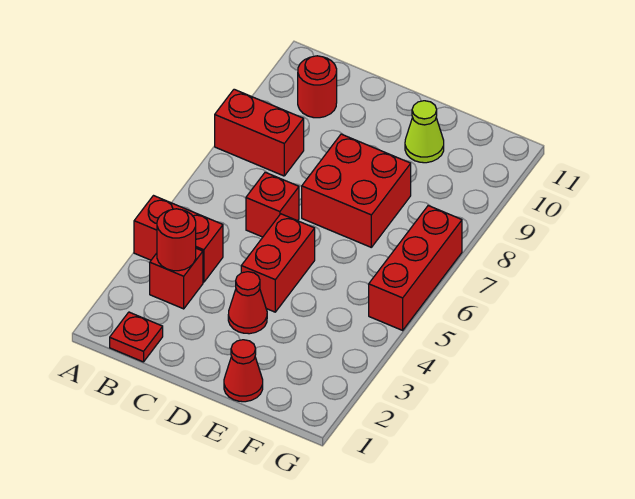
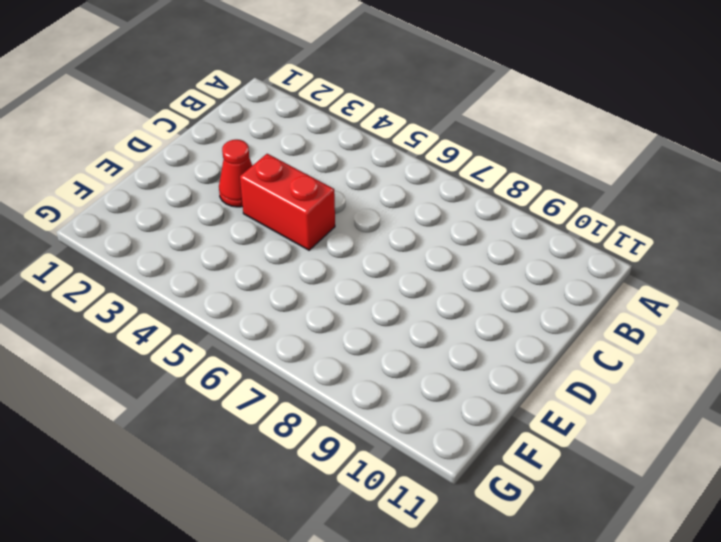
none -> red 1x2 brick [134,196,223,282]
none -> red 1x2 brick [215,89,304,176]
none -> red 1x1 plate [110,312,163,362]

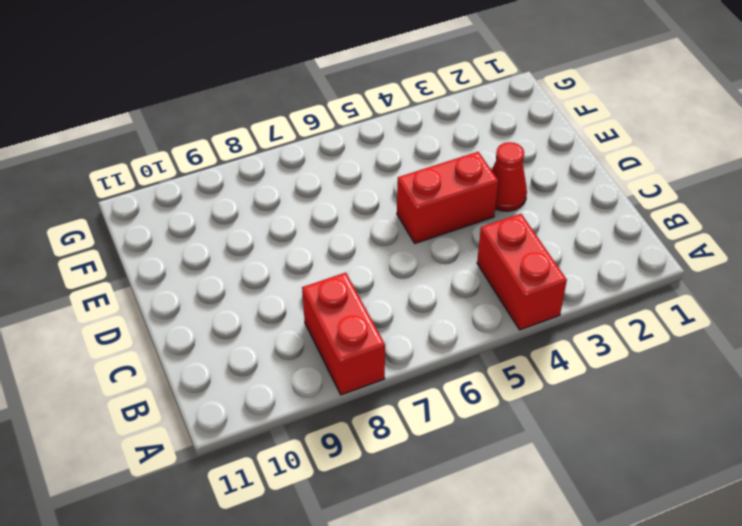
none -> red 1x1 plate [110,312,163,362]
none -> red 1x1 brick [150,248,203,309]
none -> red 1x1 round brick [298,56,337,118]

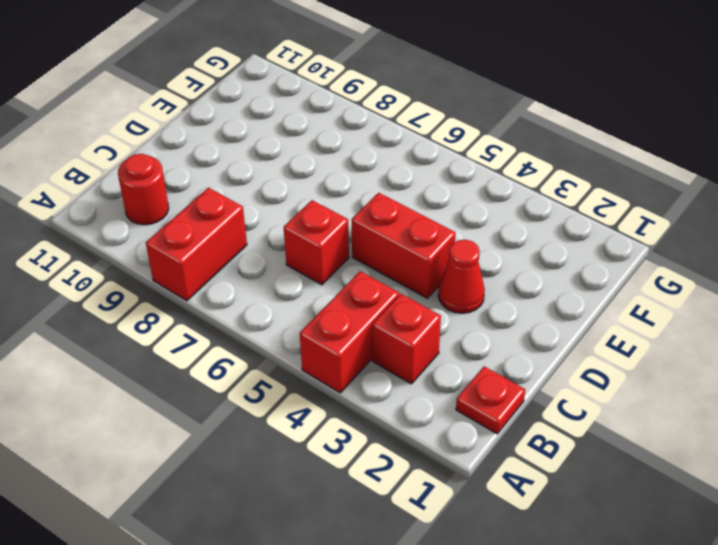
none -> red 2x2 brick [302,134,411,247]
none -> red 1x1 cone [224,340,263,402]
none -> lime 1x1 cone [405,101,444,163]

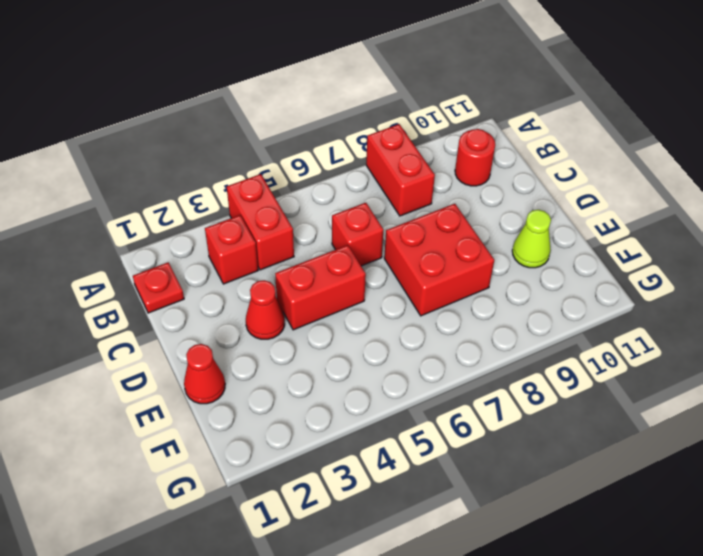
none -> red 1x3 brick [369,206,462,330]
none -> red 1x1 round brick [157,209,196,271]

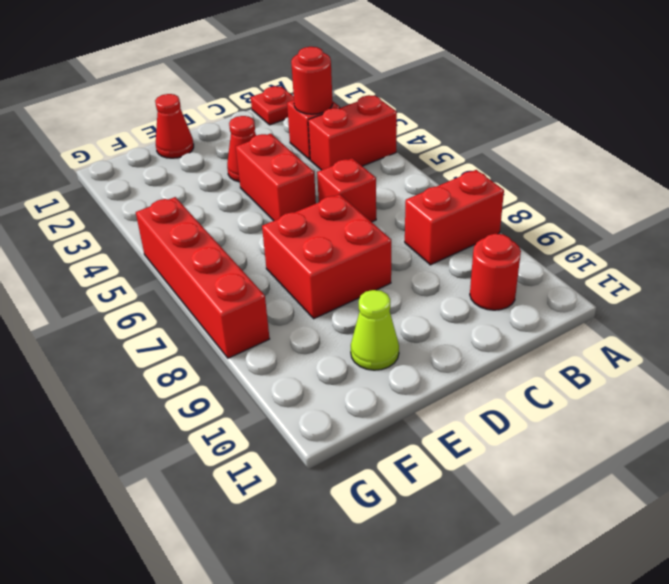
red 1x4 brick [136,197,270,358] -> red 1x3 brick [369,206,462,330]

